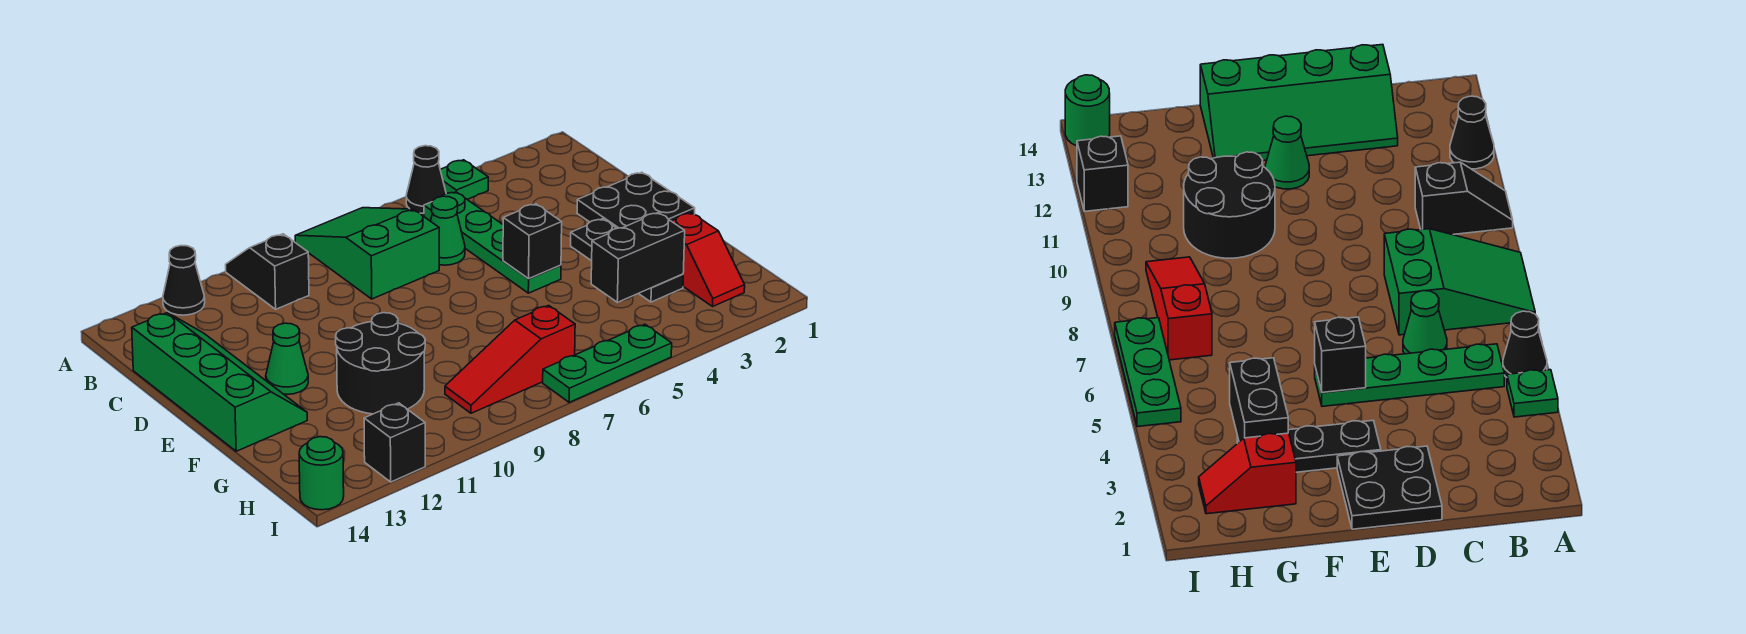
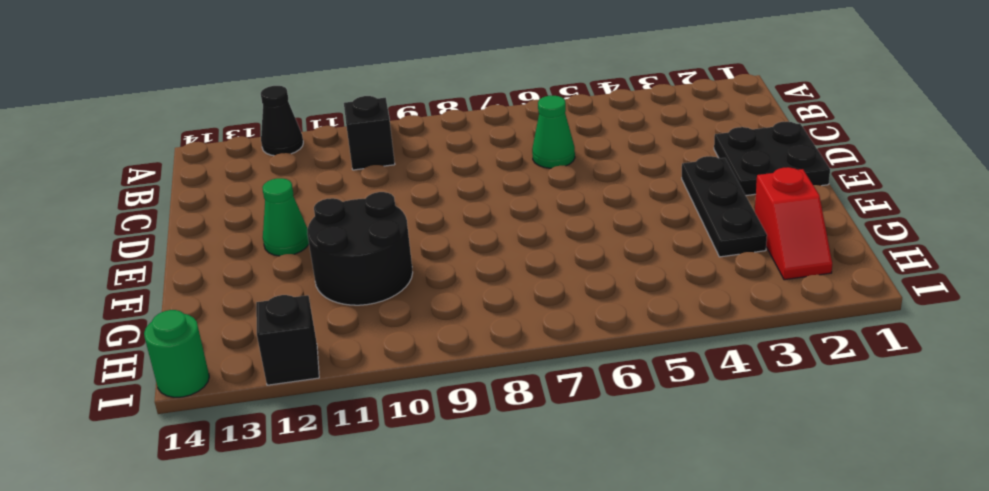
none -> green 1x1 plate [440,160,488,200]
none -> black 1x1 cone [406,146,446,213]
none -> green 2x3 slope [295,208,439,299]

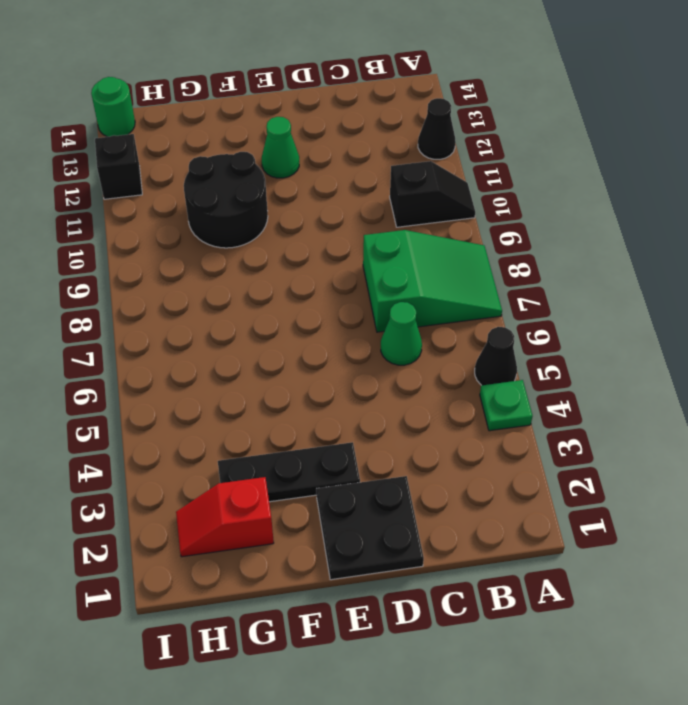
none -> green 1x4 plate [424,192,561,293]
none -> green 2x4 slope [132,312,307,451]
none -> red 1x3 slope [445,305,575,413]

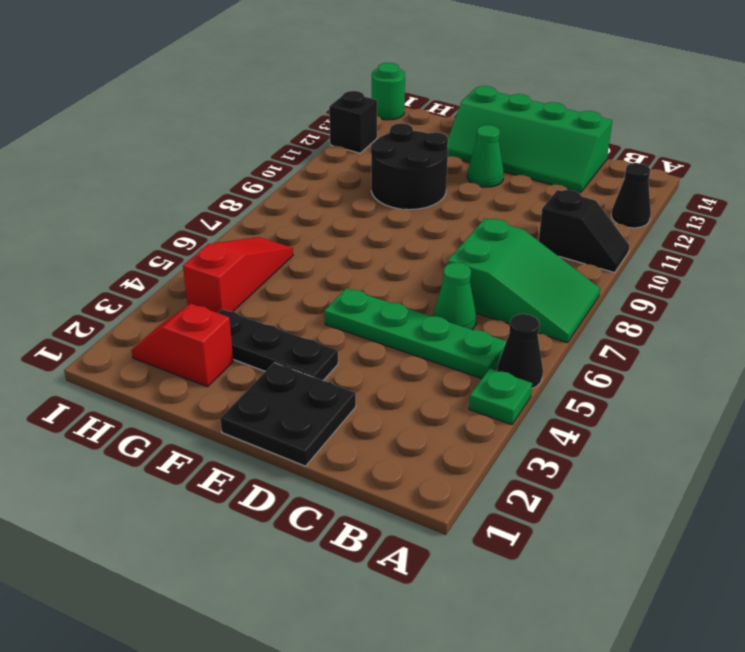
red 1x3 slope [183,237,293,313] -> red 1x3 slope moved to [445,305,575,413]
none -> green 1x3 plate [543,324,672,402]
none -> black 1x1 brick [503,204,562,279]
none -> black 1x2 brick [591,213,685,302]

